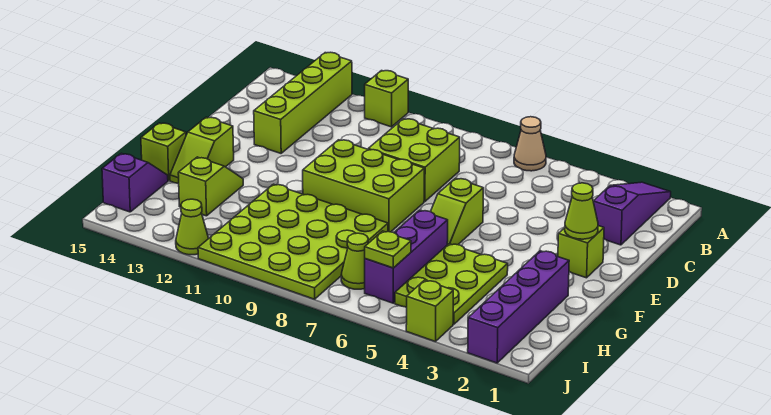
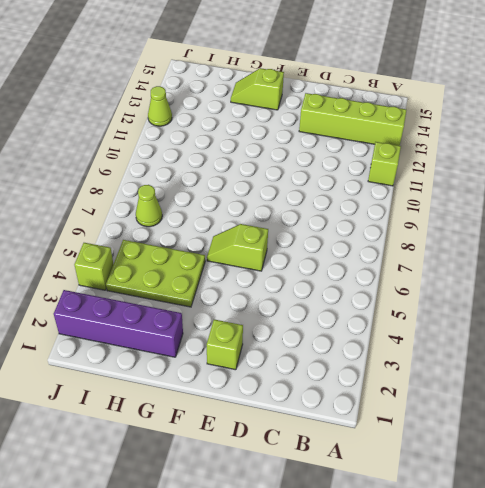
none -> purple 1x3 slope [593,182,671,245]
none -> tan 1x1 cone [514,117,546,171]
none -> lime 2x2 brick [368,119,460,202]

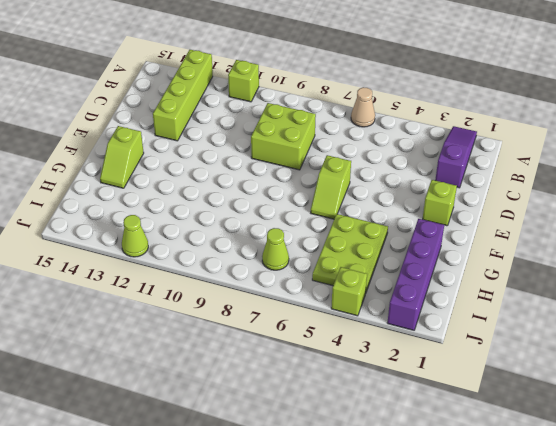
none -> lime 2x3 brick [303,140,424,232]
none -> purple 1x3 brick [365,210,448,303]
none -> lime 4x4 plate [198,184,388,299]

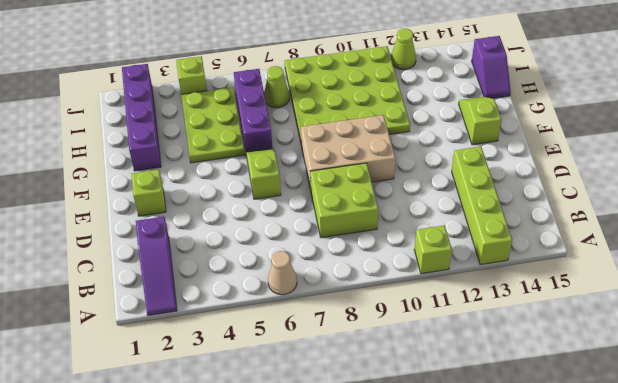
tan 2x3 brick [301,115,395,189] -> lime 2x3 brick [303,140,424,232]
none -> lime 1x2 slope [178,157,243,216]
none -> lime 1x1 brick [141,123,186,181]
none -> lime 1x1 cone [565,183,598,239]

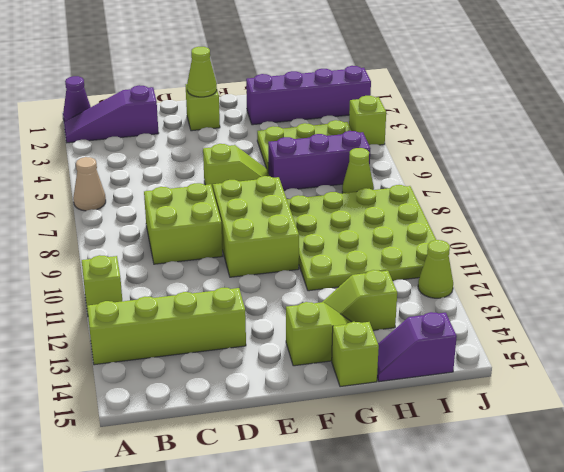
purple 1x1 cone [63,76,91,121] -> none
none -> lime 1x1 plate [365,231,411,268]

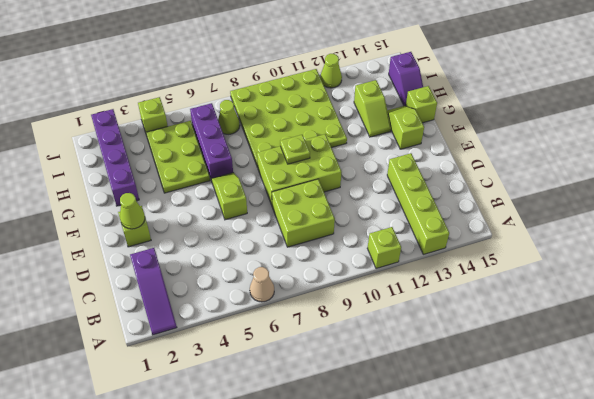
lime 1x1 plate [280,135,310,164] -> lime 1x1 plate moved to [365,231,411,268]

